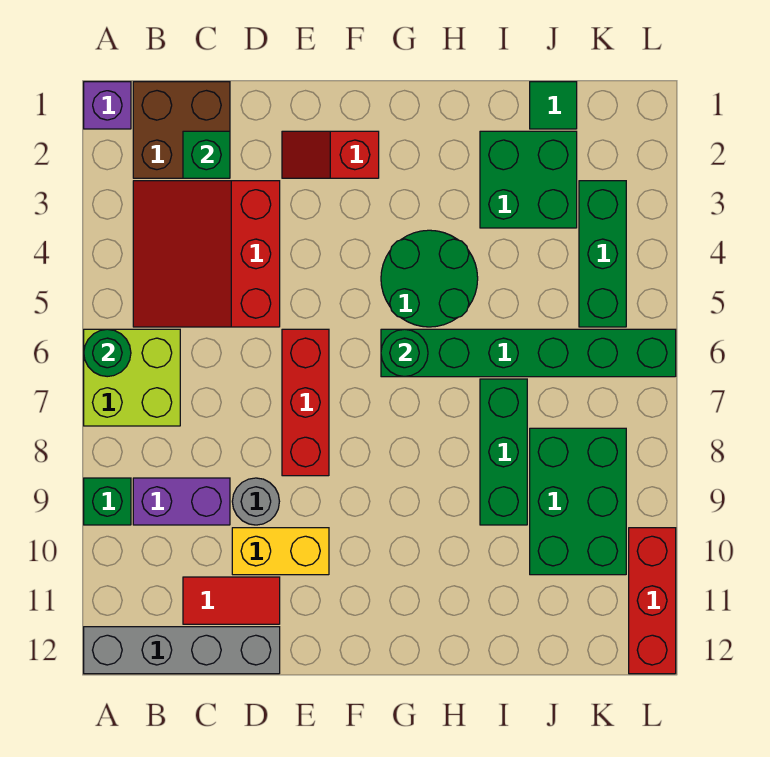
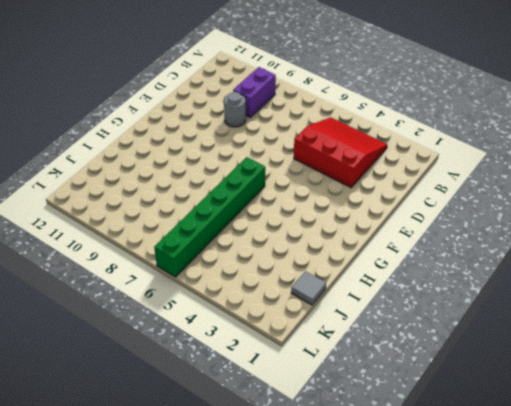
grey 1x1 tile [291,271,326,305] -> green 1x1 tile [530,82,577,129]
none -> purple 1x1 brick [84,82,131,129]
none -> lime 2x2 brick [84,329,180,426]
none -> green 1x1 brick [84,478,131,525]

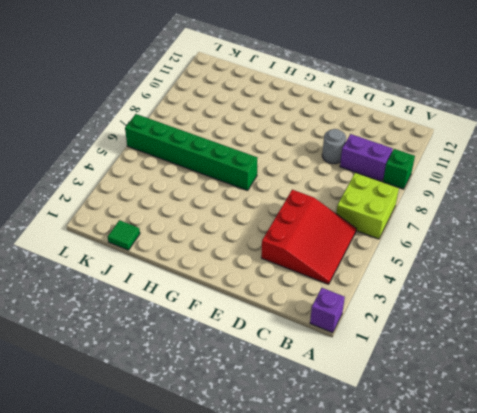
none -> grey 1x4 brick [84,627,280,674]
none -> brown 2x2 brick [133,82,230,178]
none -> red 1x2 tile [183,577,280,624]

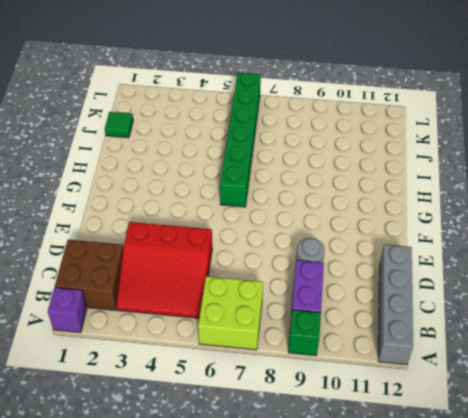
none -> red 1x2 tile [183,577,280,624]
none -> yellow 1x2 brick [232,528,329,575]
none -> red 1x2 slope [282,131,379,178]

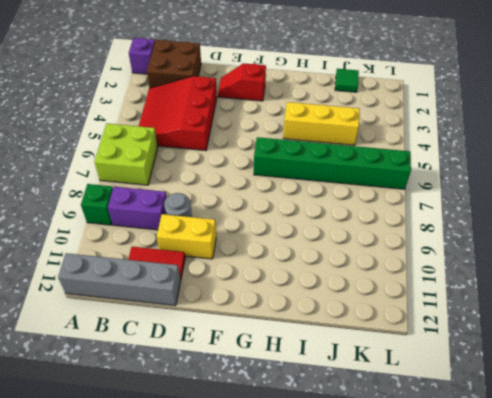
yellow 1x3 brick [283,102,359,145] -> green 2x2 round brick [381,230,478,327]
none -> red 1x3 brick [282,329,329,476]
none -> green 2x2 brick [480,131,577,228]
none -> green 1x3 brick [480,379,527,525]

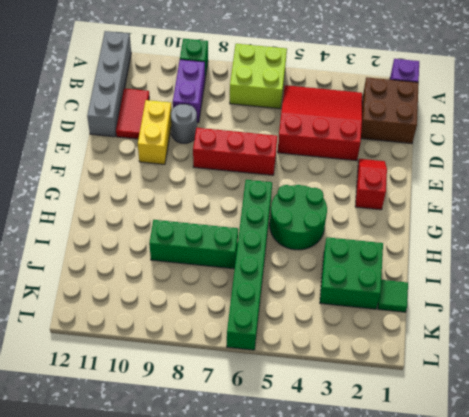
none -> green 2x3 brick [530,428,626,575]
none -> green 1x3 brick [579,181,626,327]
none -> red 1x3 brick [629,528,676,674]

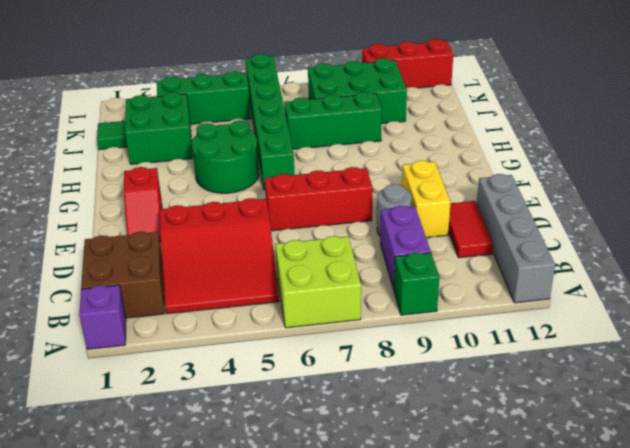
none -> green 1x1 round brick [84,329,131,377]
none -> green 1x1 brick [183,131,230,178]
none -> green 1x1 round brick [381,329,428,377]

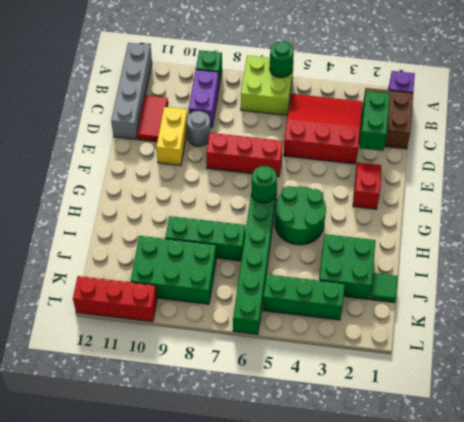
green 1x2 brick [360,91,390,151] -> green 1x1 brick [183,131,230,178]

